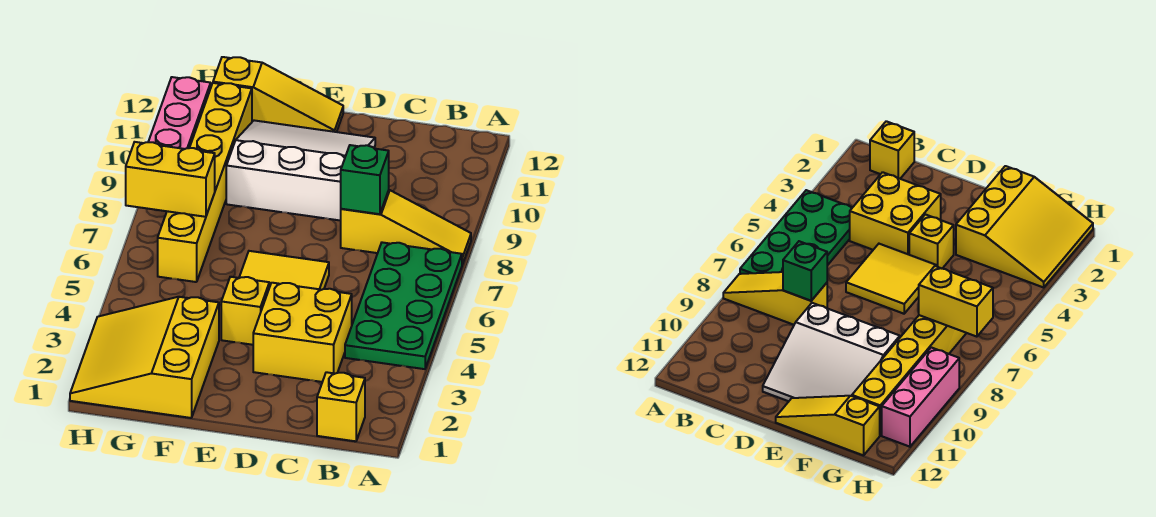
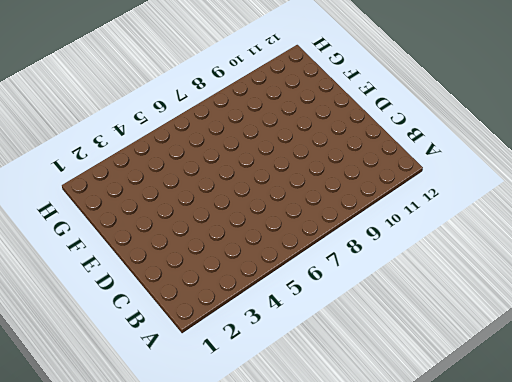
none -> green 2x4 plate [345,242,462,369]
none -> yellow 1x3 slope [341,190,471,264]
none -> yellow 1x1 brick [317,372,365,441]

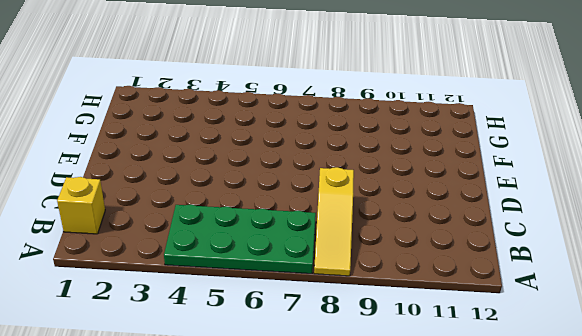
none -> yellow 2x2 brick [253,283,352,382]
none -> yellow 2x2 tile [239,251,329,290]
none -> white 3x3 slope [226,120,375,221]

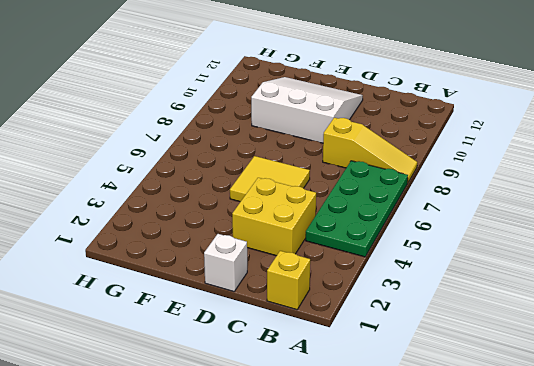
white 1x1 brick [204,234,247,292] -> none
none -> yellow 1x1 brick [221,277,269,345]
none -> yellow 1x3 slope [213,57,343,132]
none -> yellow 3x3 slope [70,297,219,418]

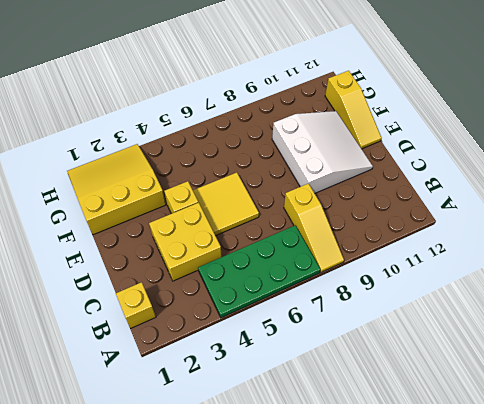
none -> yellow 1x6 brick [158,83,252,282]
none -> pink 1x3 brick [148,77,211,149]
none -> green 1x1 brick [341,145,389,214]

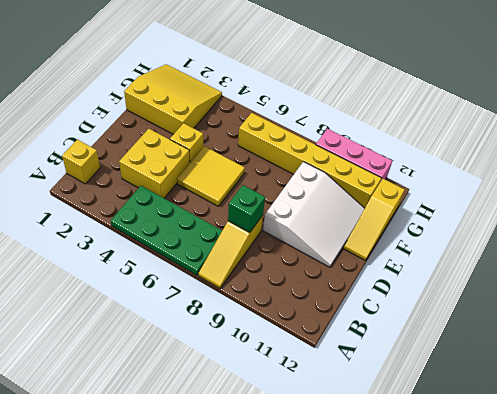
none -> yellow 1x2 brick [126,142,215,217]

